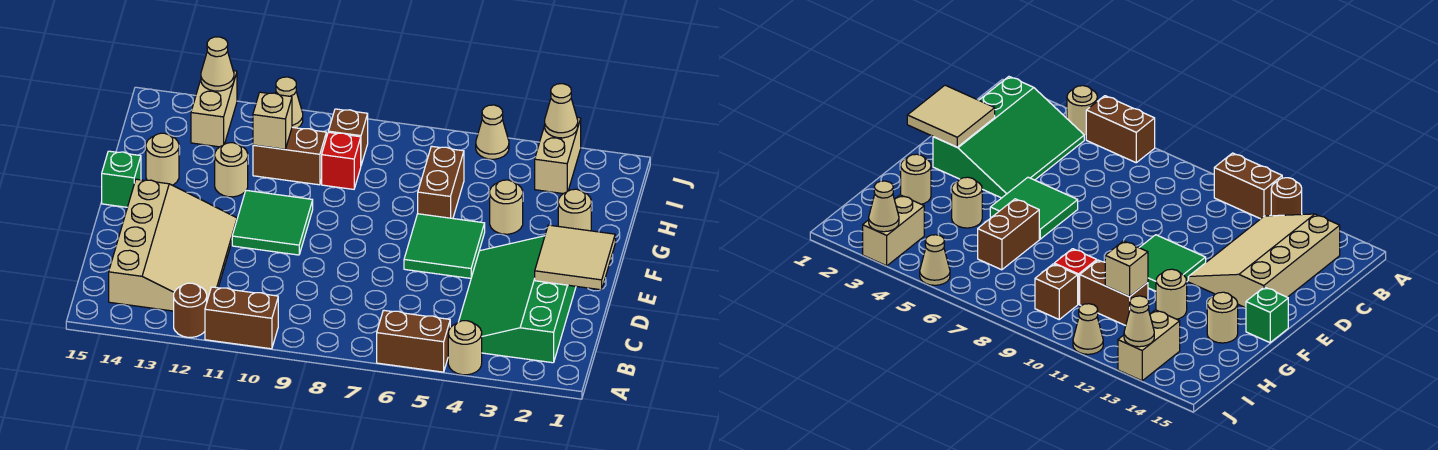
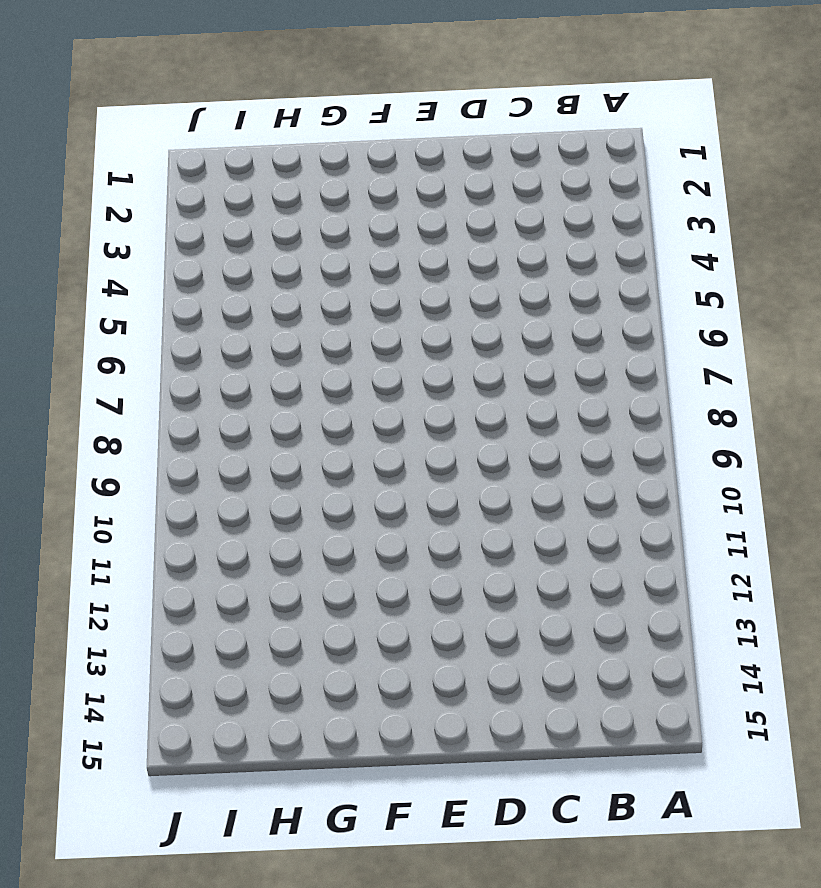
none -> tan 1x1 round brick [448,321,482,375]
none -> brown 1x2 brick [377,310,450,372]
none -> brown 1x2 brick [205,287,278,349]

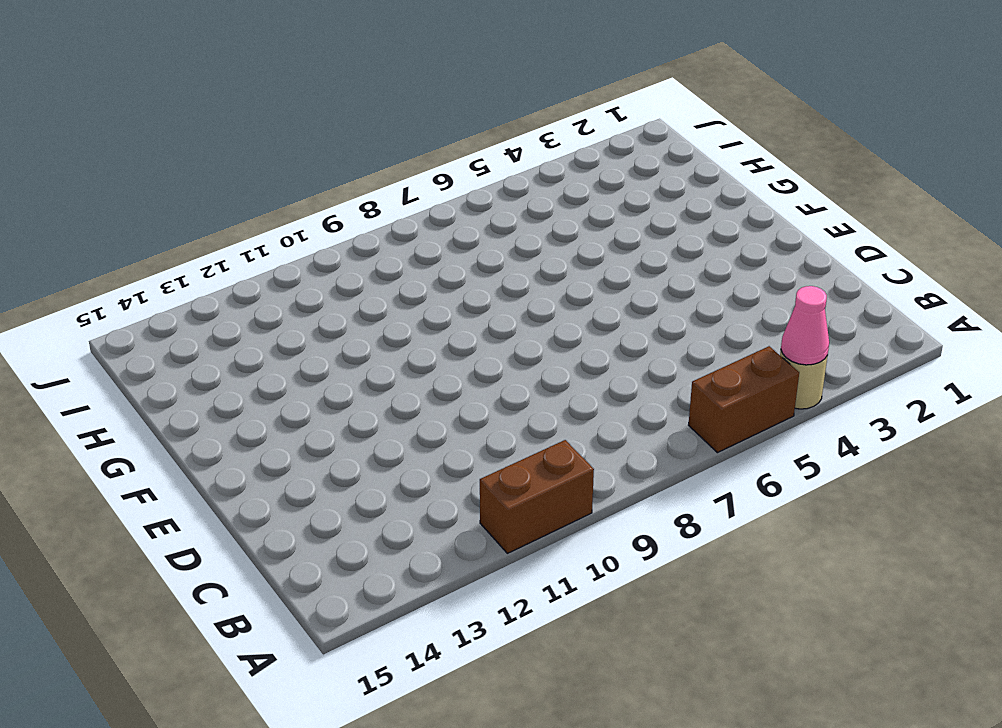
pink 1x1 cone [781,286,829,365] -> none
none -> brown 1x1 round brick [174,283,207,337]
none -> green 3x4 slope [459,236,576,363]
none -> tan 3x4 slope [109,179,237,311]

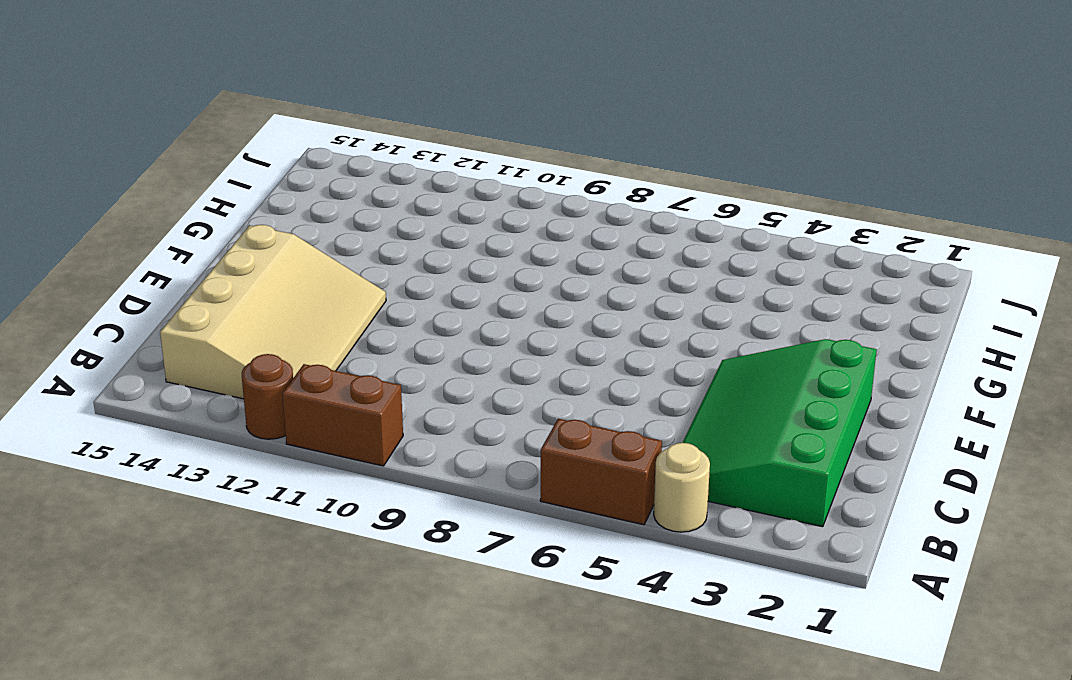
none -> green 2x2 tile [404,214,485,278]
none -> green 2x2 tile [232,190,313,255]
none -> green 1x1 brick [102,151,141,207]

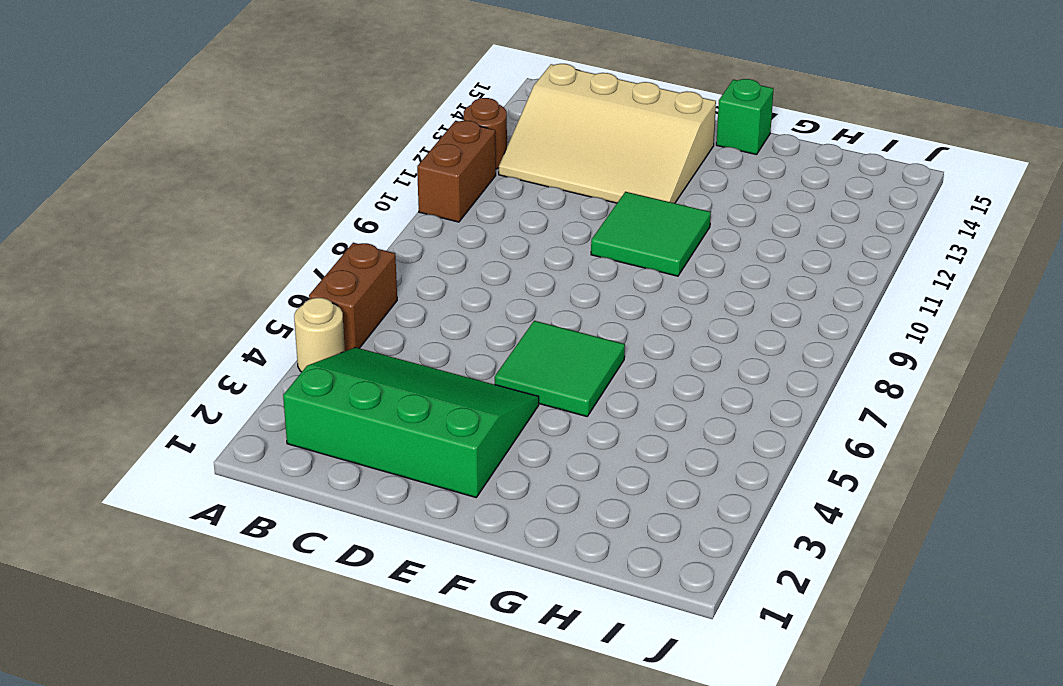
none -> tan 1x1 round brick [558,189,591,231]
none -> tan 1x1 round brick [490,180,523,234]
none -> brown 1x2 brick [418,146,464,218]

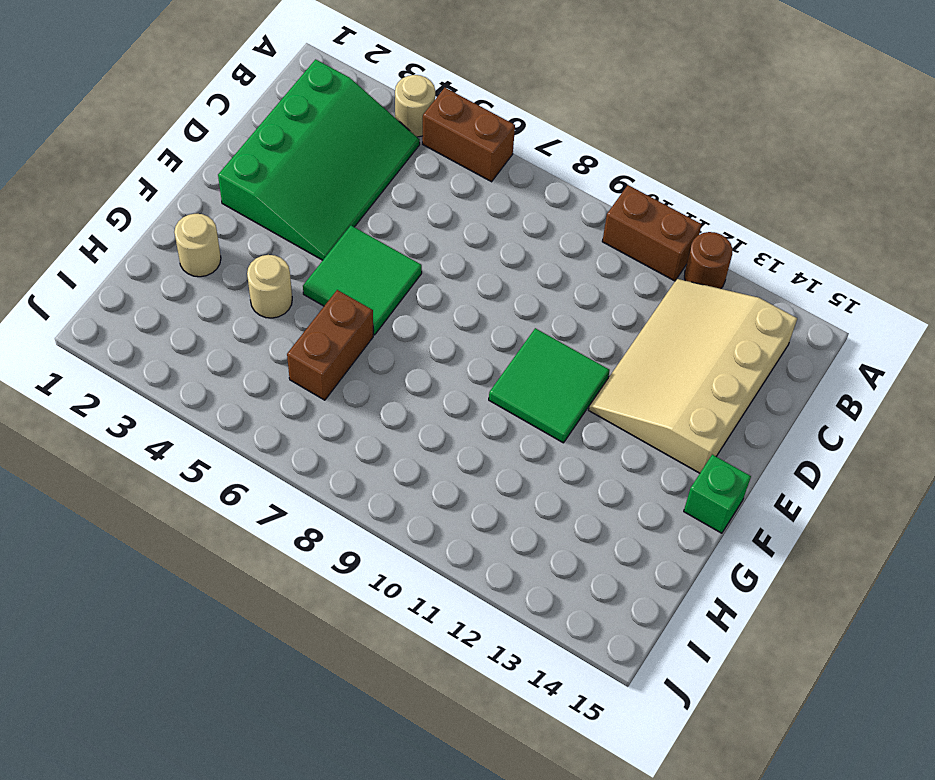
none -> tan 1x1 round brick [215,143,248,197]
none -> tan 1x1 round brick [146,133,179,185]
none -> red 1x1 brick [322,132,361,189]

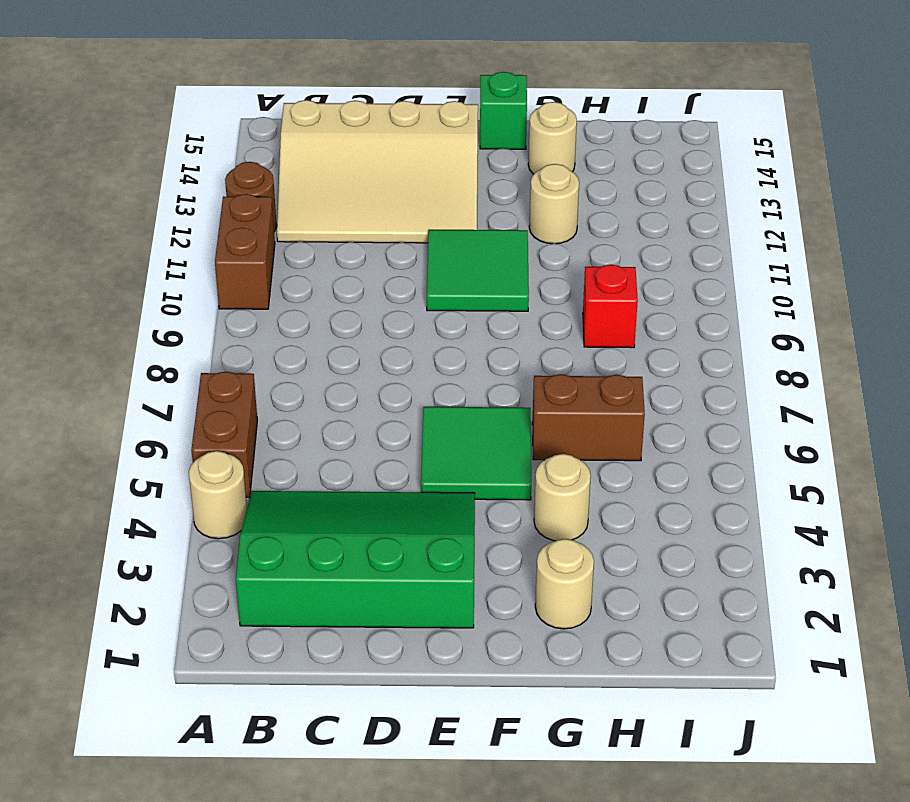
none -> brown 1x2 brick [253,127,326,185]
none -> tan 1x2 brick [535,118,581,194]
none -> brown 1x1 brick [328,109,368,165]

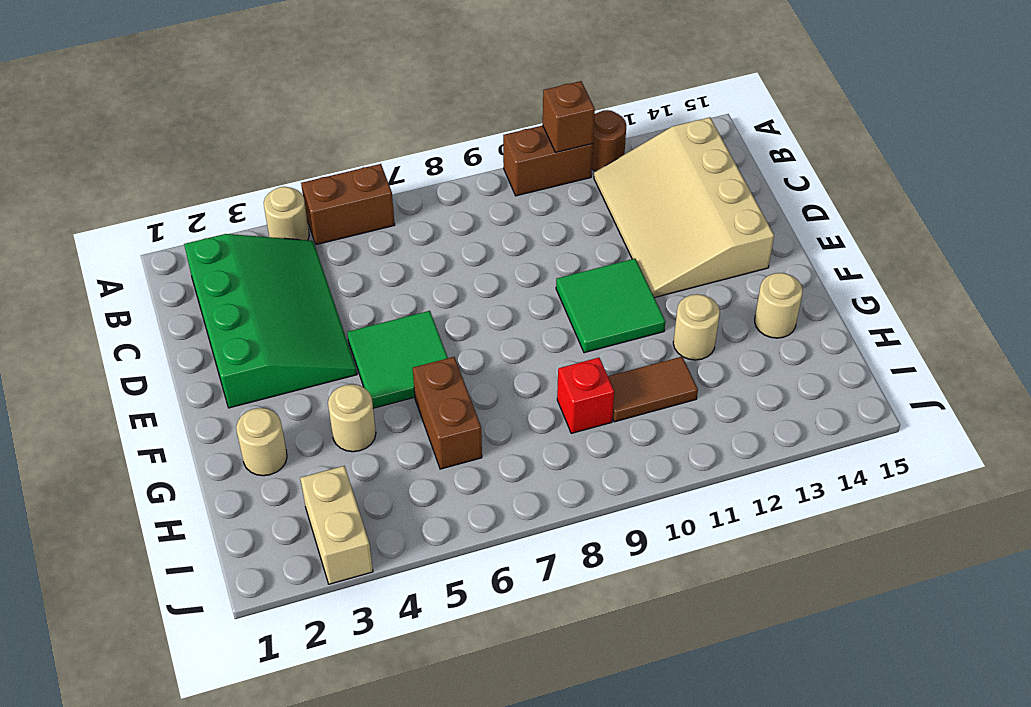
brown 1x1 brick [543,81,595,152] -> brown 1x1 brick moved to [328,109,368,165]
brown 1x2 tile [608,357,698,422] -> brown 1x2 brick [253,127,326,185]
none -> green 1x1 brick [102,151,141,207]
none -> tan 1x2 brick [191,71,237,147]
none -> tan 1x1 cone [476,105,509,159]

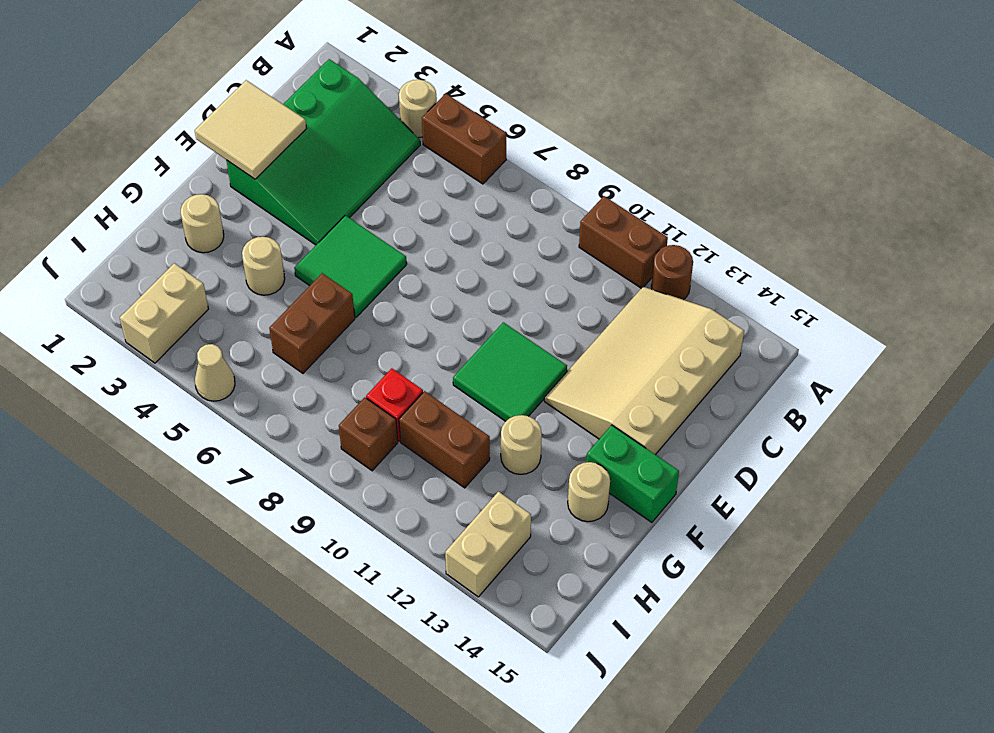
green 1x2 brick [586,425,679,522] -> green 1x1 brick [102,151,141,207]
none -> tan 1x1 cone [276,77,303,128]
none -> tan 1x1 brick [253,92,292,149]
none -> tan 1x1 cone [545,84,578,138]

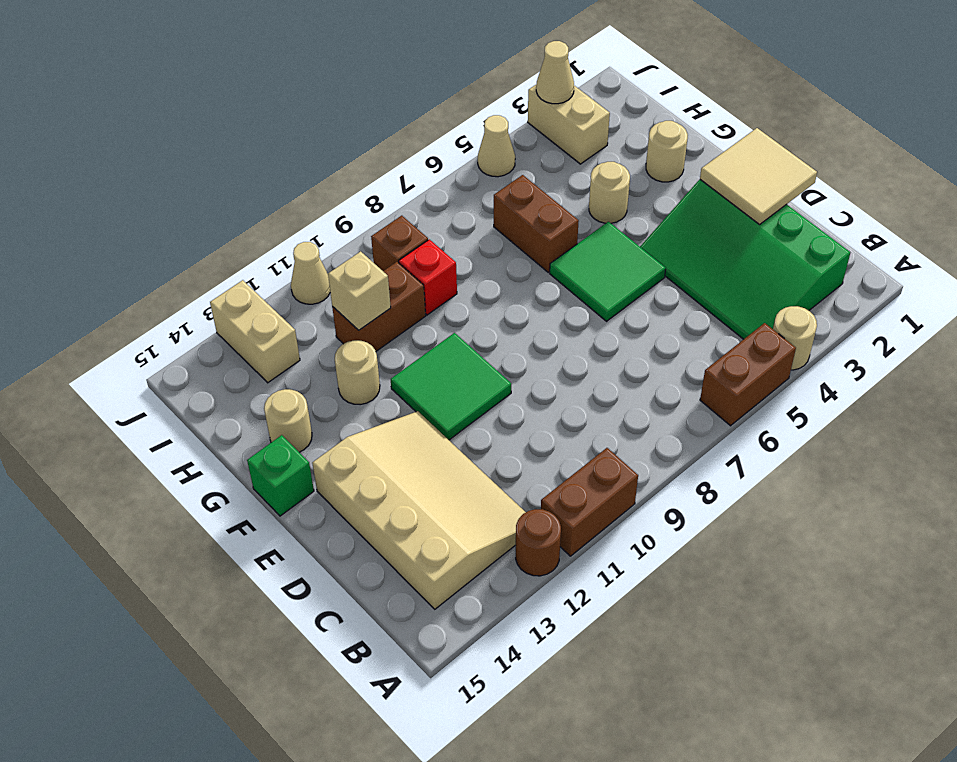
none -> tan 1x1 cone [201,37,234,91]

